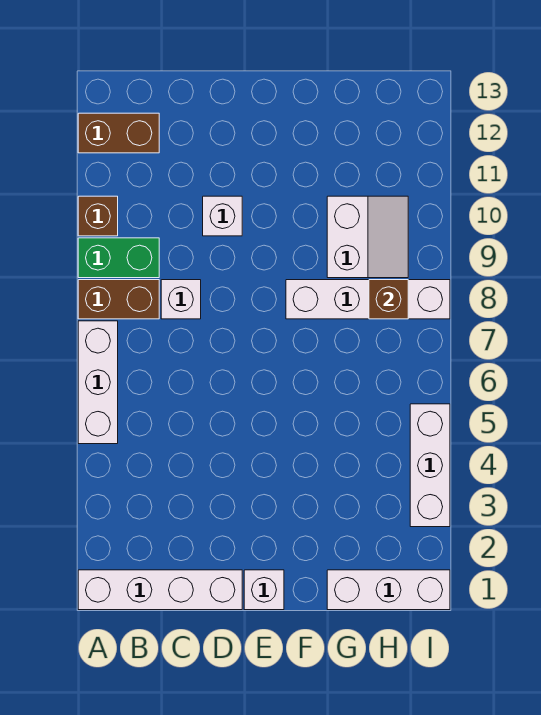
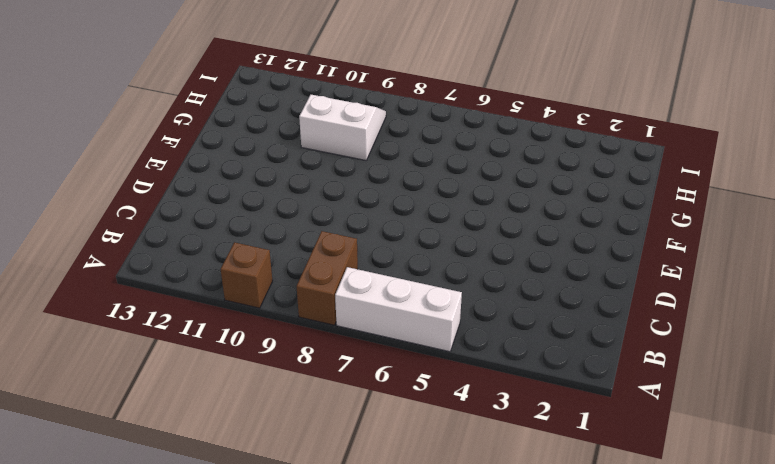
none -> white 1x4 brick [78,570,242,610]
none -> green 1x2 brick [78,238,159,278]
none -> brown 1x2 brick [78,113,159,153]

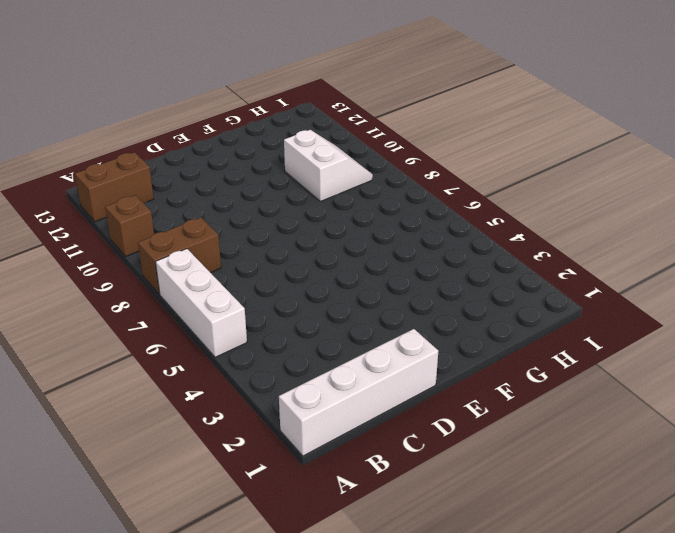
none -> green 1x2 brick [78,238,159,278]
none -> white 1x1 brick [161,280,201,319]
none -> white 1x1 brick [203,196,242,236]

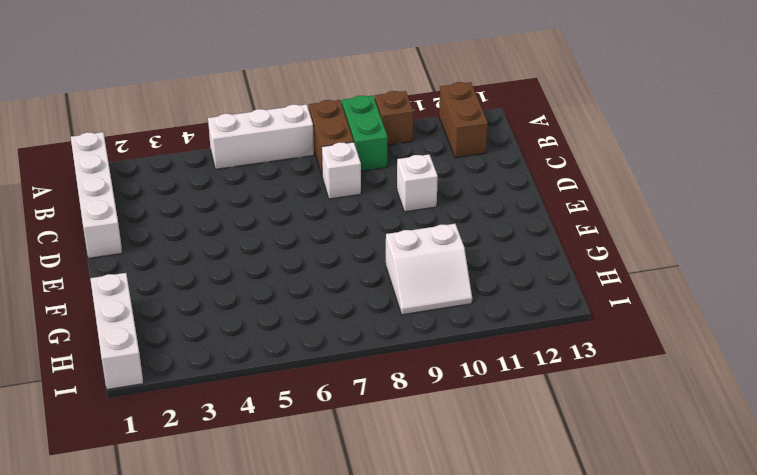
none -> white 1x1 brick [244,570,284,610]
none -> white 1x4 brick [286,280,450,319]
none -> white 1x3 brick [410,404,450,527]

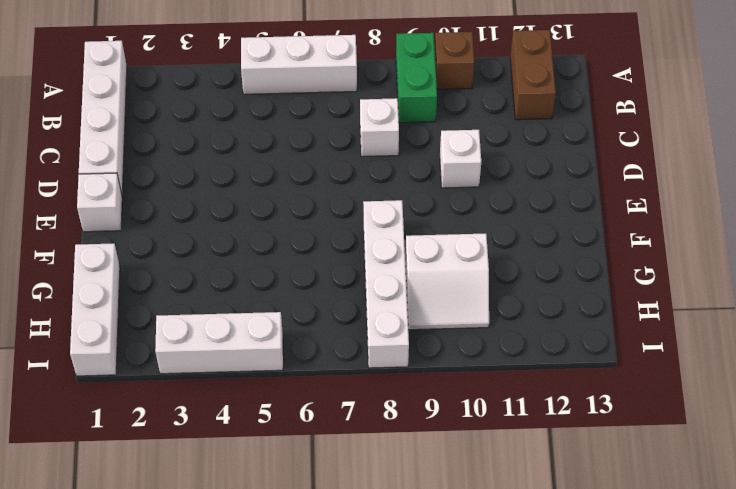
none -> brown 1x2 brick [78,280,159,319]
none -> brown 1x1 brick [369,280,408,319]

